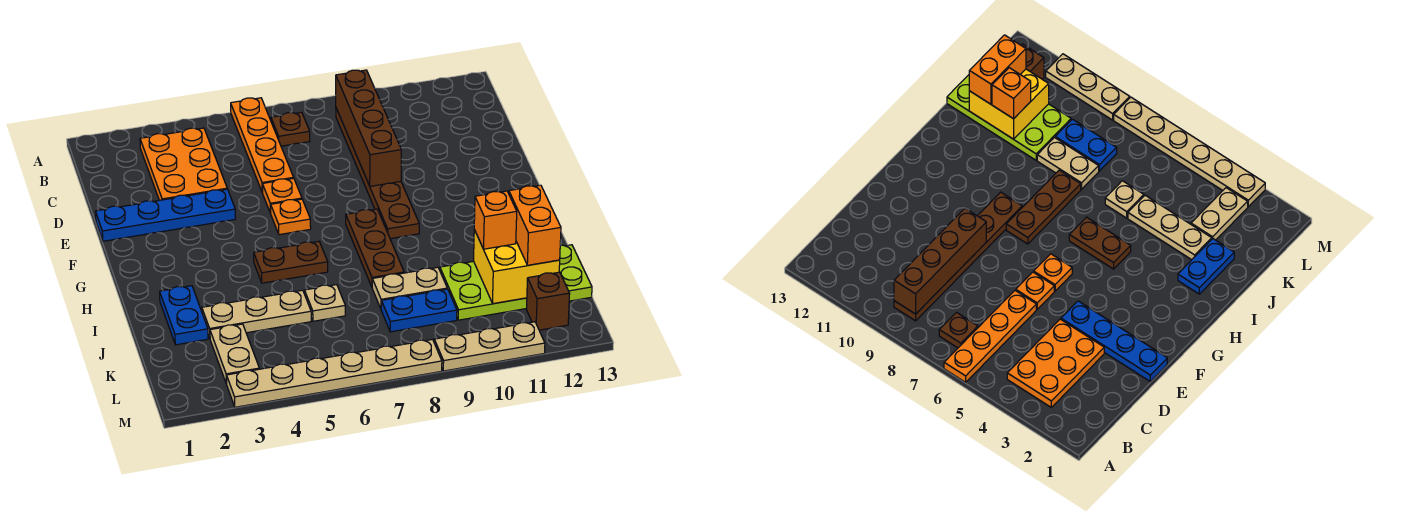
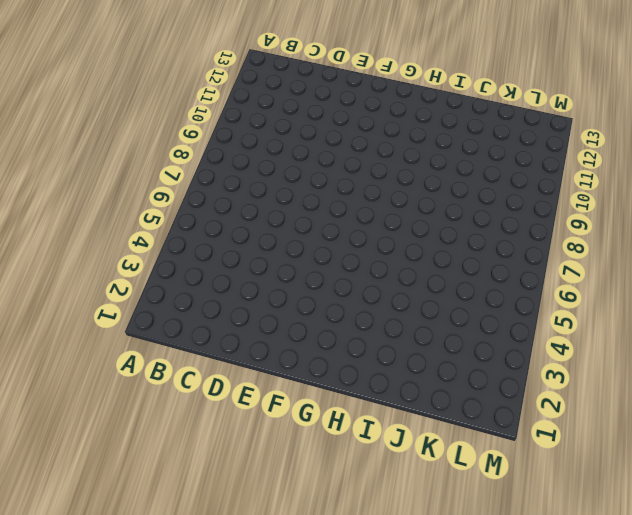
none -> orange 1x4 plate [231,98,294,192]
none -> orange 2x3 plate [140,128,227,200]
none -> brown 1x1 plate [271,112,310,146]

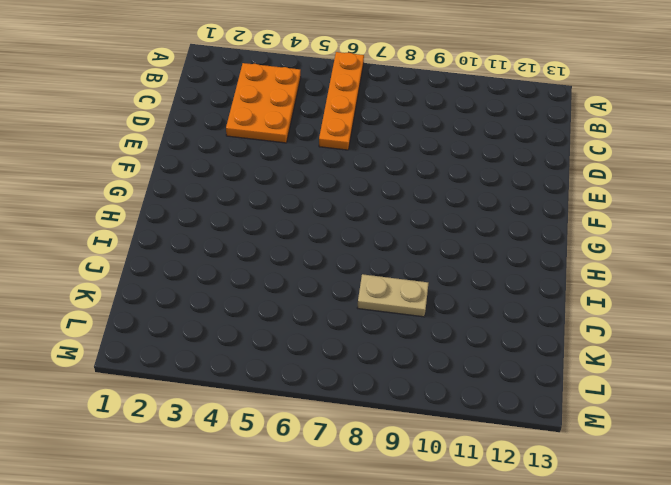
none -> brown 1x1 plate [271,112,310,146]
none -> brown 1x6 plate [336,108,419,239]
none -> blue 1x4 plate [95,189,236,241]

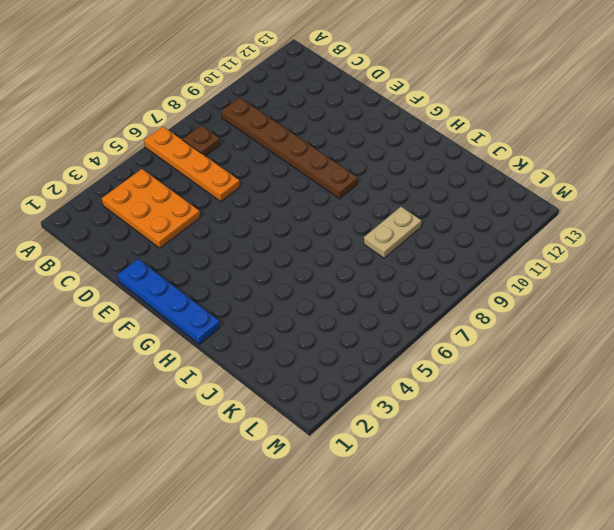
blue 1x4 plate [118,259,220,344] -> blue 1x4 plate turned to [95,189,236,241]
none -> orange 1x1 plate [262,178,302,213]
none -> orange 1x1 plate [271,199,311,235]
none -> brown 1x3 plate [346,209,404,287]

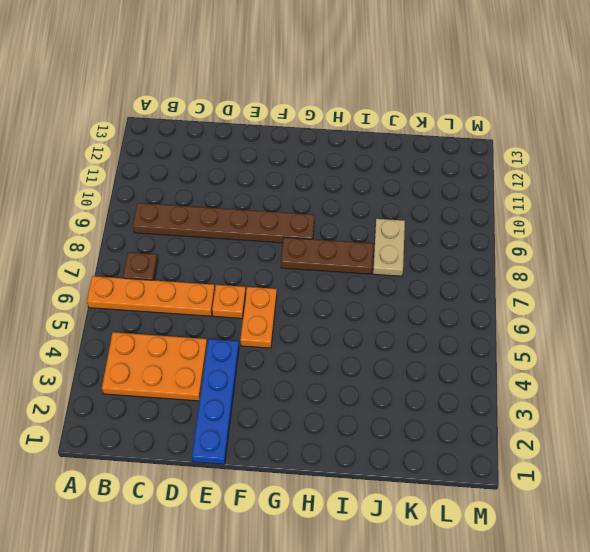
orange 1x2 plate [240,287,277,348] -> orange 1x1 plate [271,199,311,235]
none -> brown 1x2 plate [254,241,328,283]
none -> blue 1x2 plate [160,286,208,345]
none -> tan 1x3 plate [202,290,311,338]

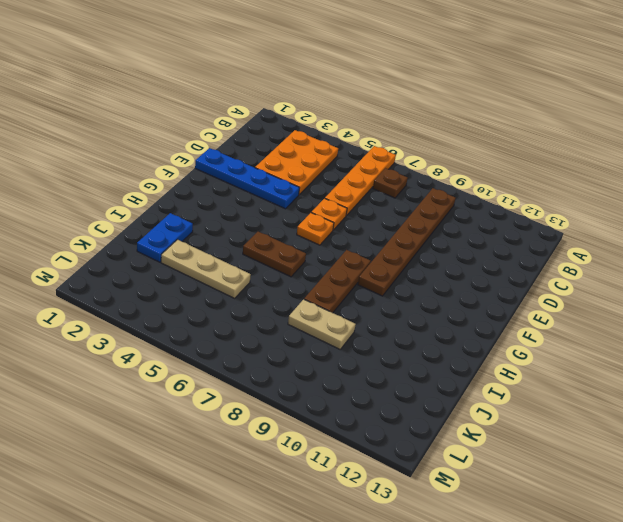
none -> tan 1x1 plate [305,285,345,321]
none -> lime 2x4 plate [440,245,592,320]
none -> tan 1x2 plate [210,324,259,384]

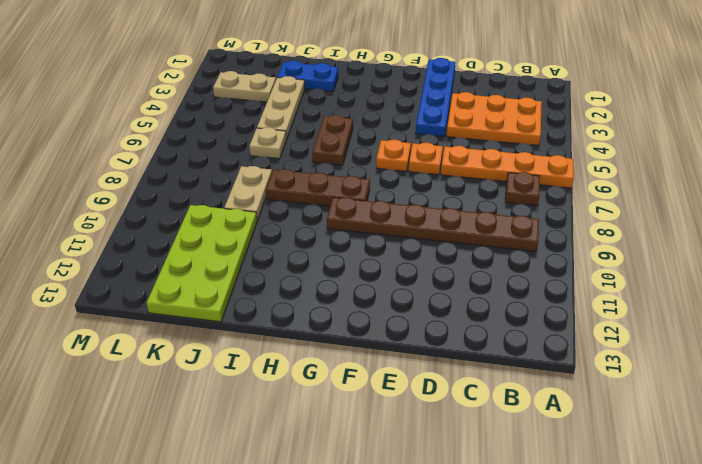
none -> blue 1x2 plate [381,289,457,332]
none -> brown 1x1 brick [526,272,570,330]
none -> tan 1x6 plate [227,339,442,407]

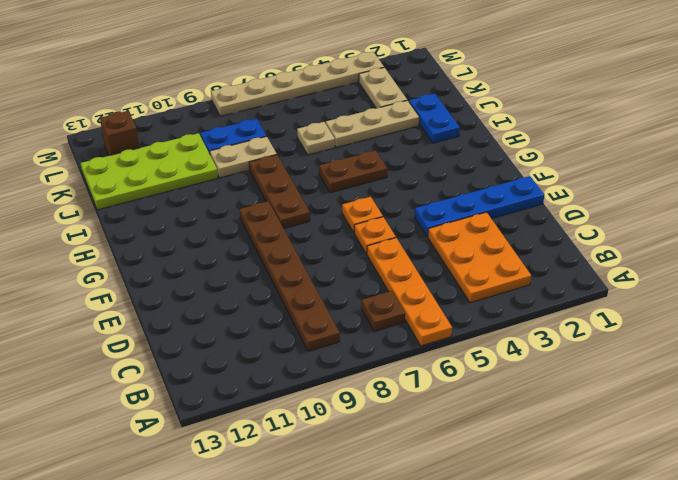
none -> tan 1x3 plate [434,322,545,371]
none -> brown 1x4 brick [336,70,401,186]
none -> yellow 2x2 brick [474,230,560,304]

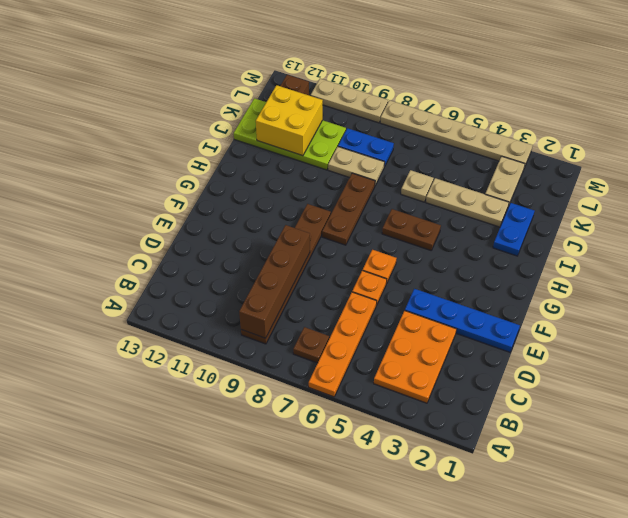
none -> orange 1x1 brick [474,191,517,249]
none -> orange 1x2 brick [509,185,561,265]

